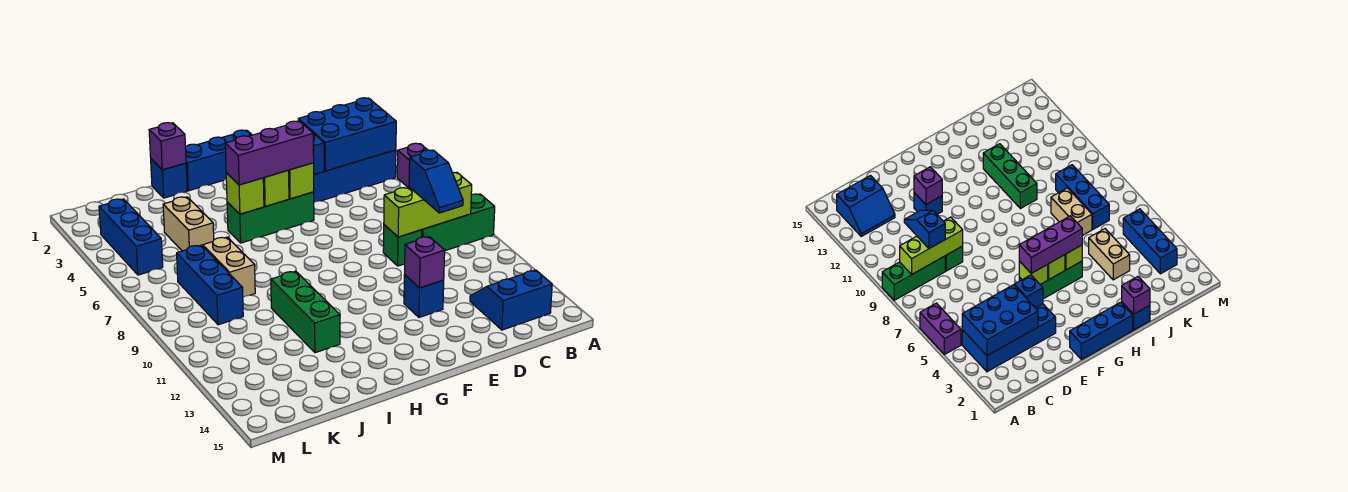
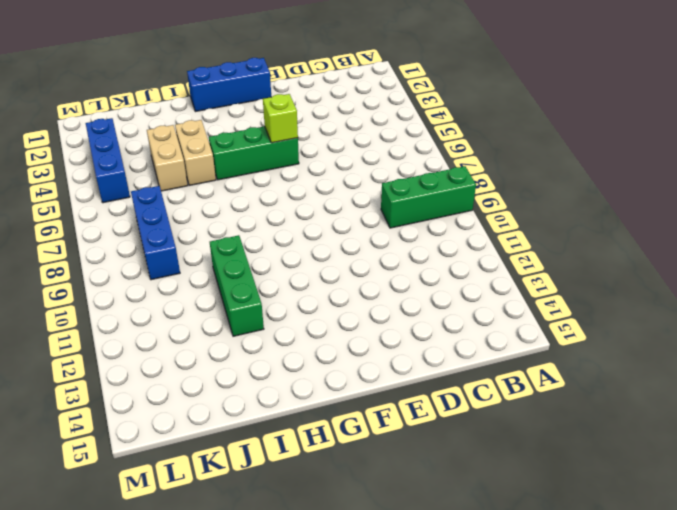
tan 1x2 brick [175,120,216,186] -> tan 1x2 brick moved to [203,237,255,297]
none -> purple 1x2 brick [397,143,427,187]
none -> blue 2x4 brick [314,150,396,202]
none -> blue 2x2 slope [470,270,552,330]

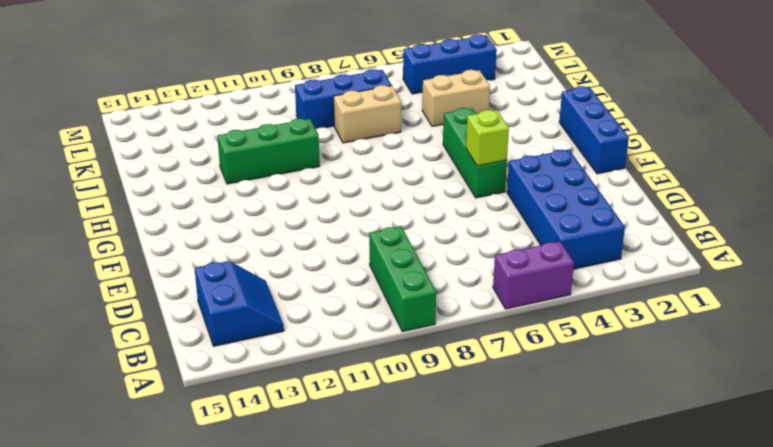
none -> green 1x1 brick [383,225,422,266]
none -> blue 1x1 brick [404,275,444,317]
none -> blue 1x1 brick [151,159,187,198]

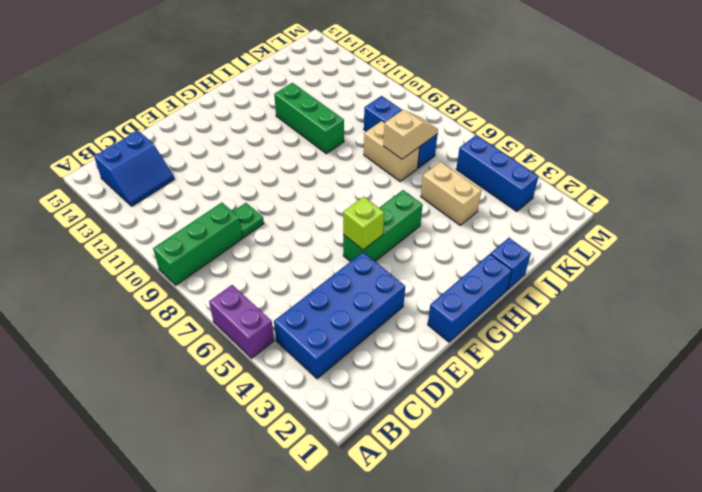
green 1x1 plate [233,203,264,238] -> green 1x1 brick [383,225,422,266]
tan 1x2 slope [383,110,438,159] -> none
none -> blue 1x1 brick [404,275,444,317]
none -> blue 2x3 brick [298,98,396,171]
none -> lime 1x3 brick [384,172,472,237]

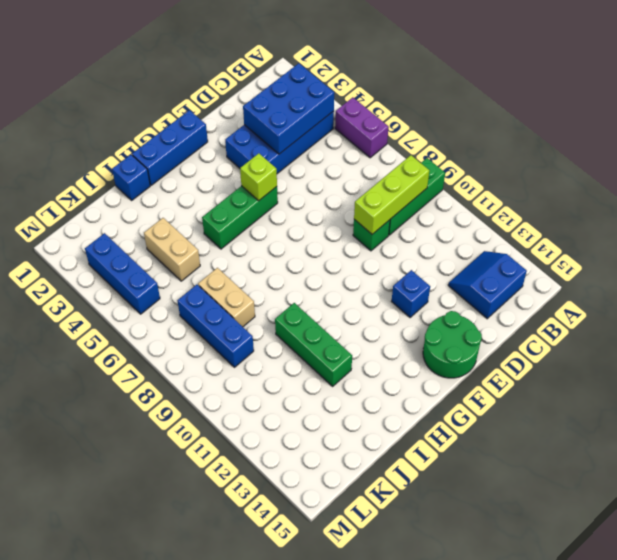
green 2x2 round brick [423,311,482,378] -> none
none -> blue 1x1 brick [313,134,324,174]
none -> purple 1x1 brick [405,237,445,288]
none -> lime 1x1 brick [263,171,289,206]

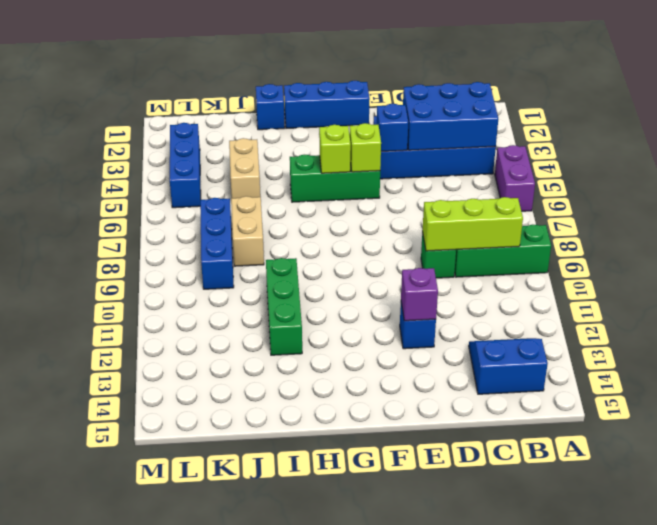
none -> lime 1x1 brick [226,173,264,214]
none -> purple 1x1 brick [149,123,186,170]
none -> blue 1x2 slope [409,150,463,213]

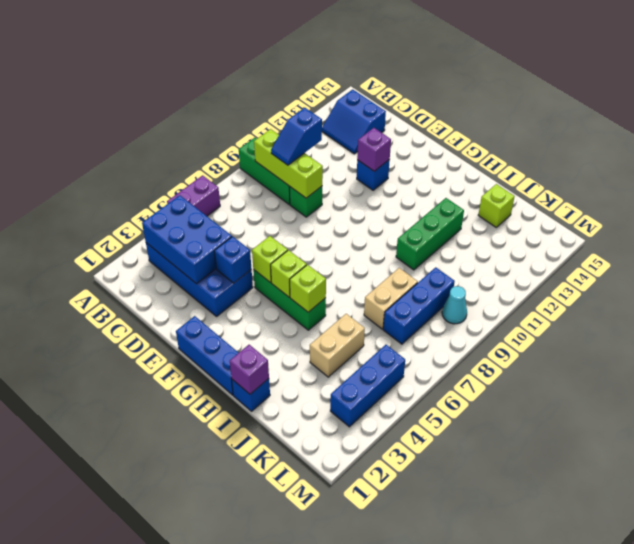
blue 1x2 slope [271,108,322,165] -> blue 1x2 slope turned to [409,150,463,213]
lime 1x1 brick [478,184,515,227] -> none
cyan 1x1 cone [442,286,467,324] -> none
none -> purple 1x3 brick [225,121,314,185]

